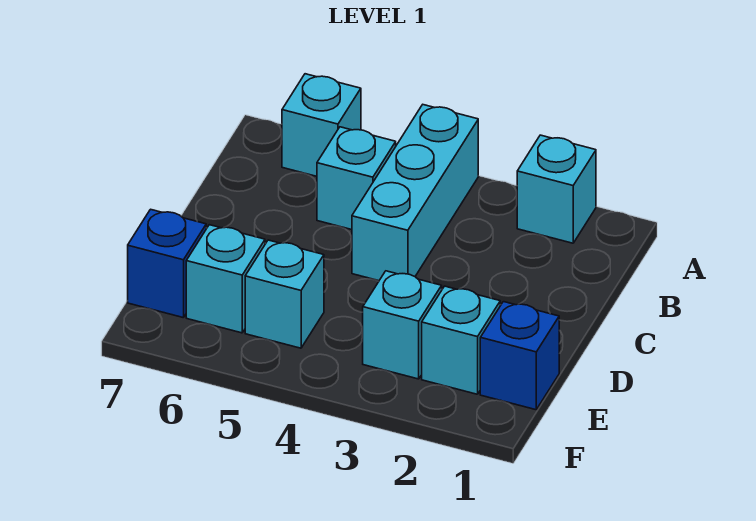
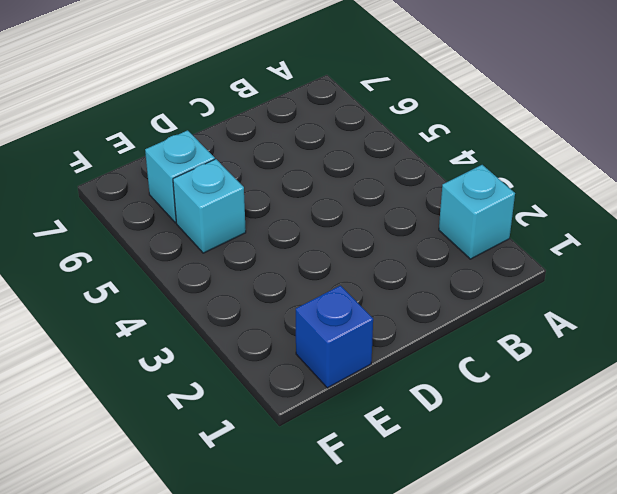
none -> cyan 1x3 brick [352,105,478,281]
none -> cyan 1x1 brick [282,74,361,176]

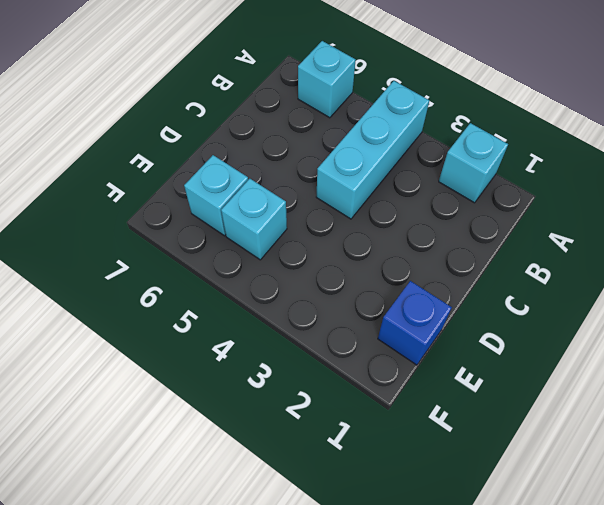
none -> cyan 1x1 brick [317,127,396,230]
none -> cyan 1x1 brick [422,286,500,394]

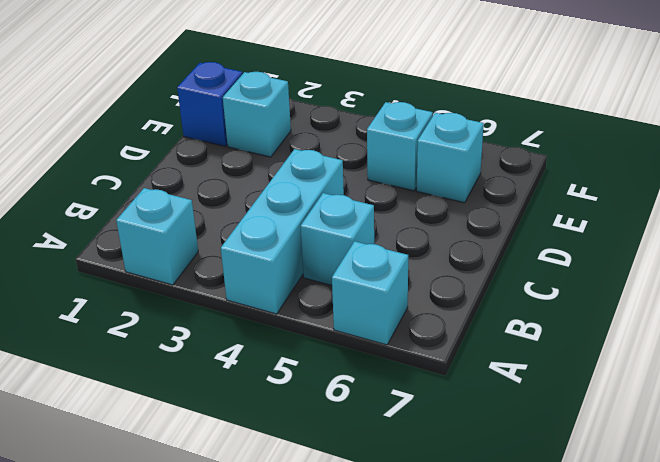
none -> cyan 1x1 brick [363,271,442,379]
none -> blue 1x1 brick [128,209,206,318]

